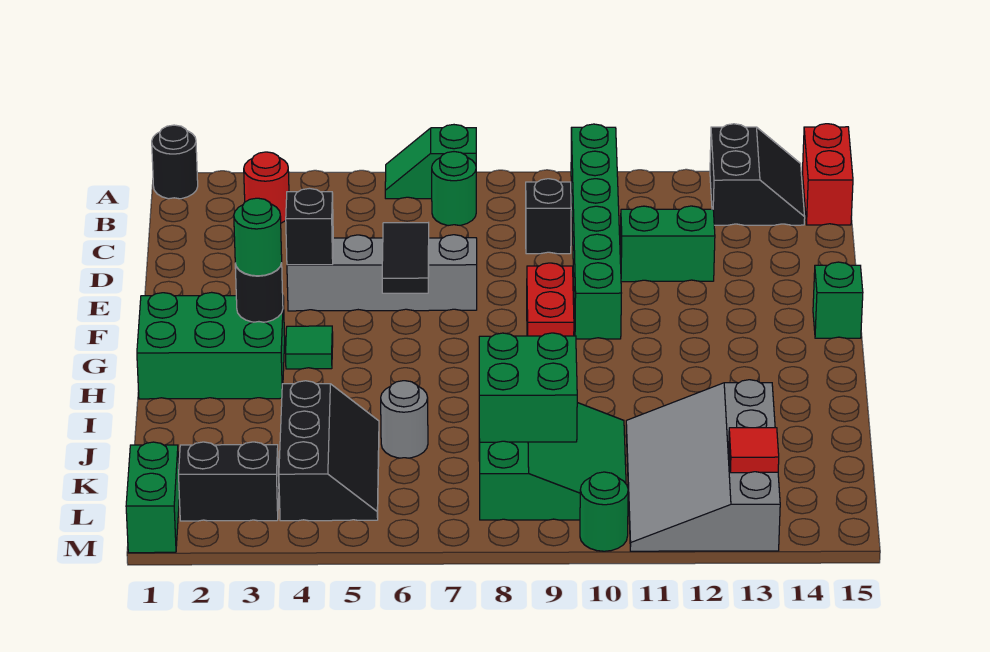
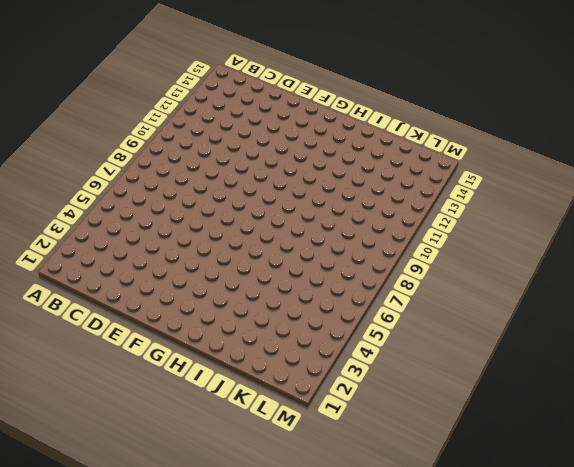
none -> black 1x1 round brick [152,125,198,199]
none -> green 1x2 slope [385,125,476,199]
none -> green 1x6 brick [571,124,621,339]

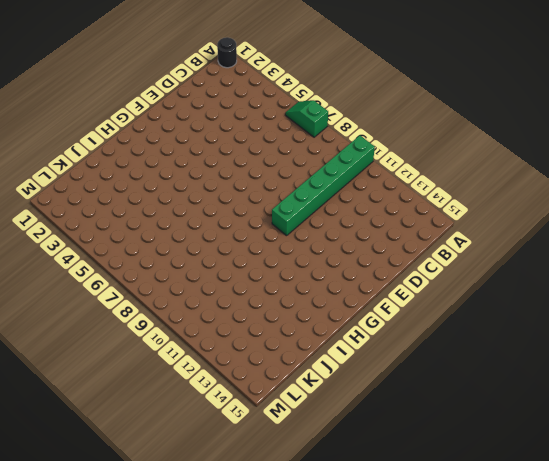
none -> black 2x2 slope [710,124,805,225]
none -> red 1x2 brick [802,124,853,225]
none -> red 1x1 round brick [244,152,289,223]

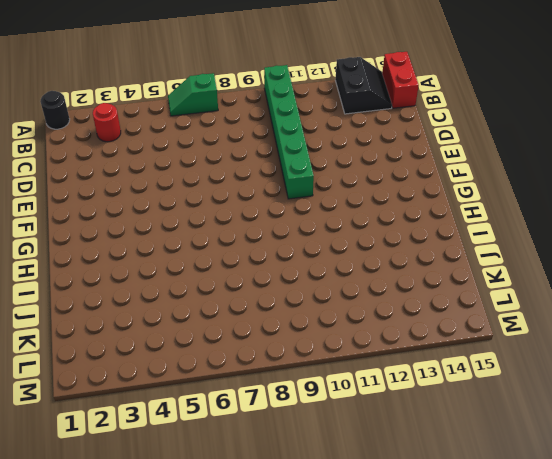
none -> green 1x1 round brick [432,152,476,226]
none -> black 1x1 brick [526,179,571,254]
none -> green 1x2 brick [620,206,715,282]

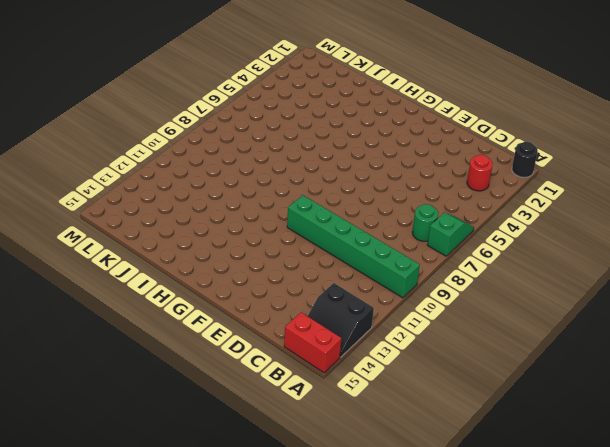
none -> black 1x1 brick [526,179,571,254]
none -> green 1x2 brick [620,206,715,282]
none -> grey 1x4 brick [287,235,477,311]

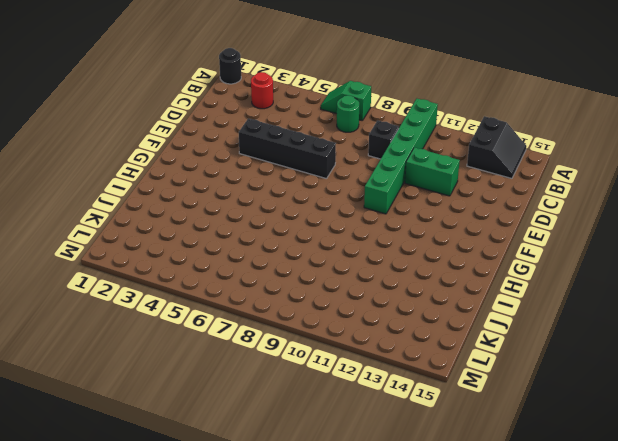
black 1x4 brick [239,118,336,179] -> grey 1x4 brick [287,235,477,311]
none -> red 1x2 brick [802,124,853,225]
none -> red 1x2 brick [527,263,574,336]
none -> green 1x1 brick [813,262,863,338]

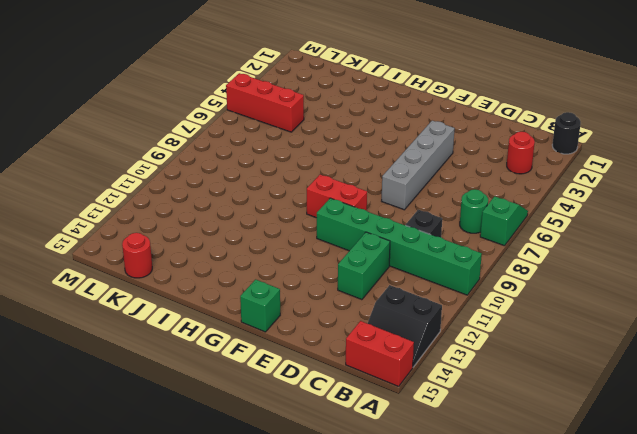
red 1x3 brick [226,73,304,132] -> black 2x3 slope [279,381,379,521]
red 1x1 round brick [122,233,152,278] -> none
none -> green 2x3 brick [137,292,285,399]
none -> green 1x1 tile [286,326,333,369]
none -> grey 1x1 round brick [381,381,428,458]

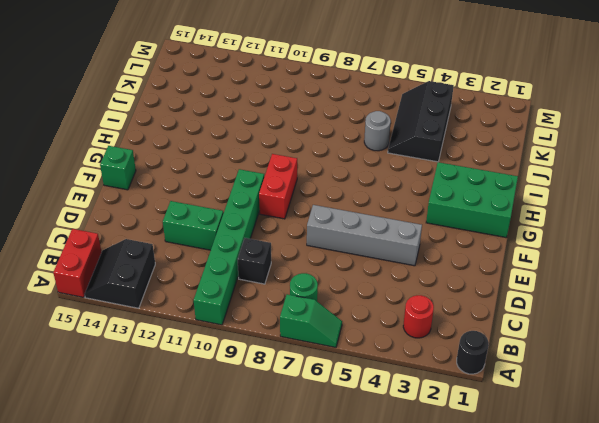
none -> green 1x1 tile [286,326,333,369]
none -> green 3x3 slope [479,403,626,520]
none -> grey 3x4 slope [626,380,780,551]

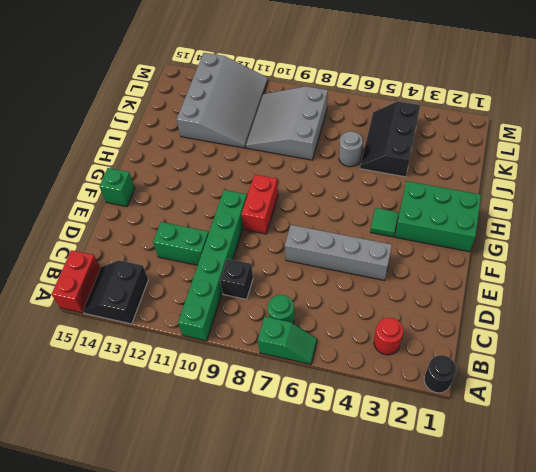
grey 3x3 slope [246,86,328,160] -> green 3x3 slope [479,403,626,520]
none -> green 1x2 brick [126,442,179,553]
none -> black 1x2 brick [179,442,279,521]
none -> green 1x1 round brick [580,472,628,551]

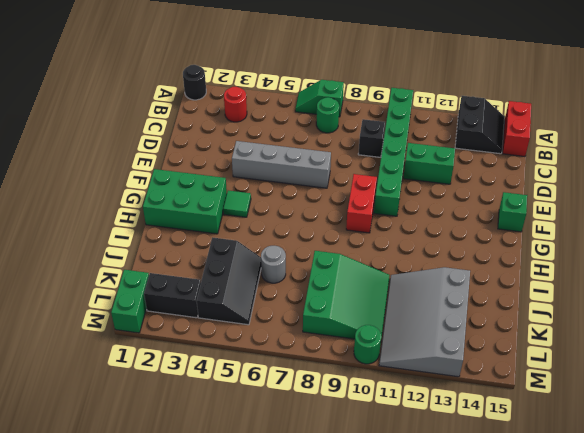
none -> black 1x1 brick [286,188,333,265]
none -> black 1x2 tile [382,223,429,293]
none -> black 1x1 round brick [235,263,283,322]

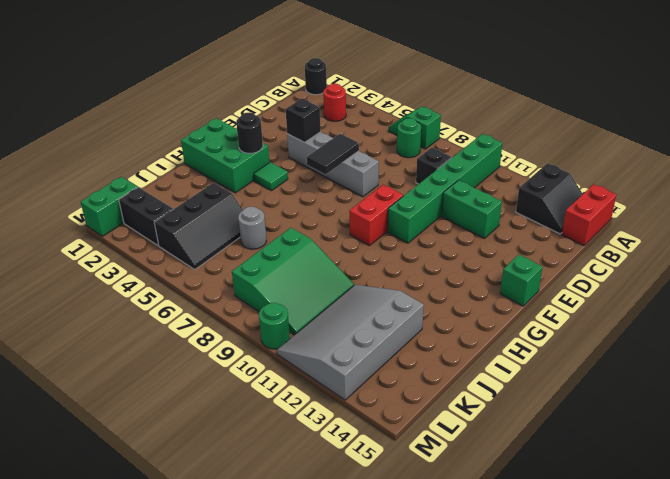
none -> green 2x2 brick [479,333,577,442]
none -> red 1x1 tile [729,428,779,473]
none -> green 1x1 round brick [234,198,282,276]

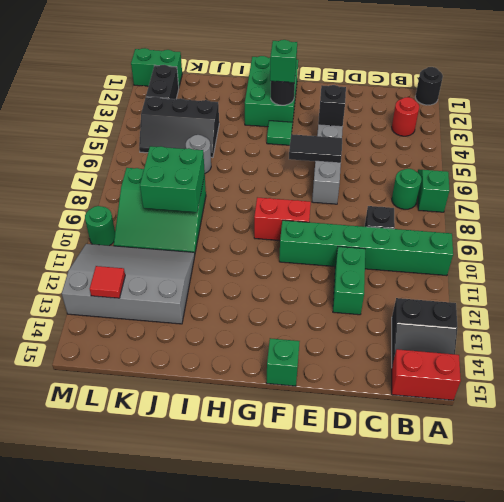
green 1x1 brick [270,40,297,82] -> green 1x1 round brick [234,198,282,276]

